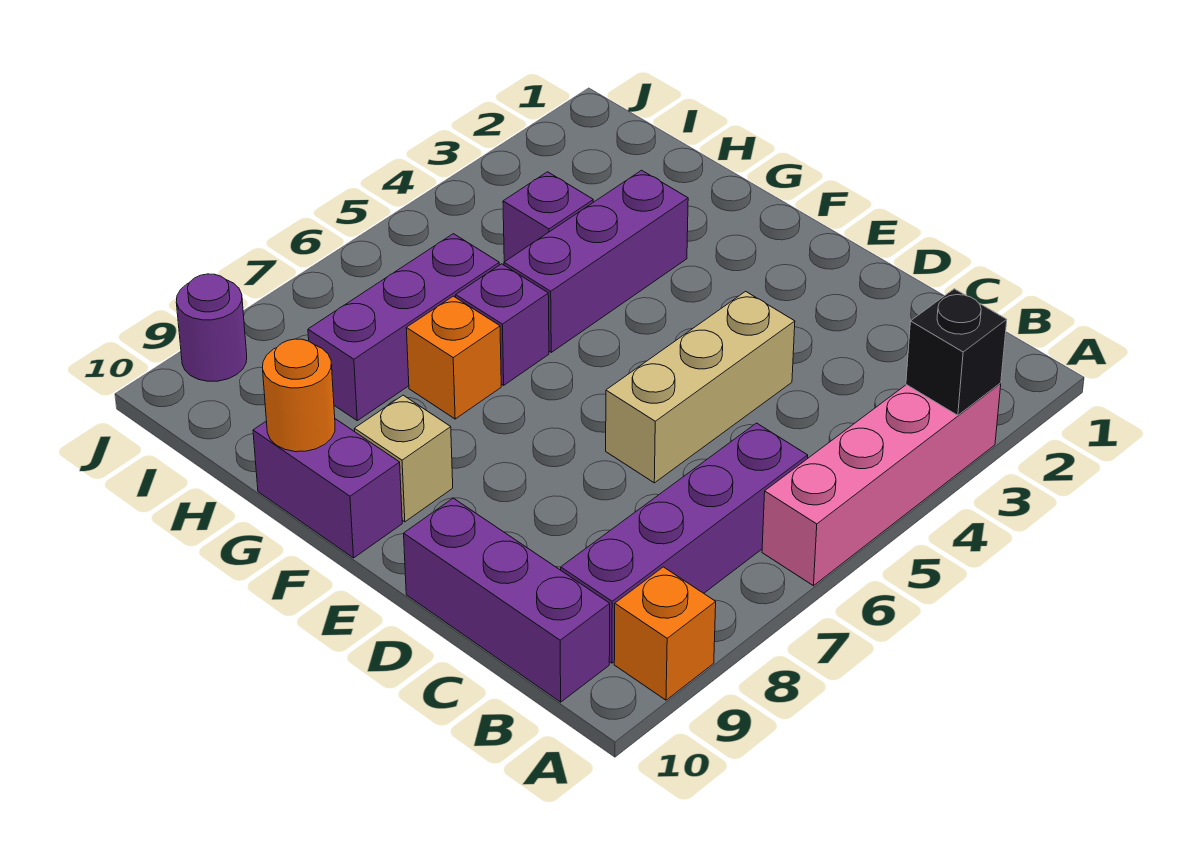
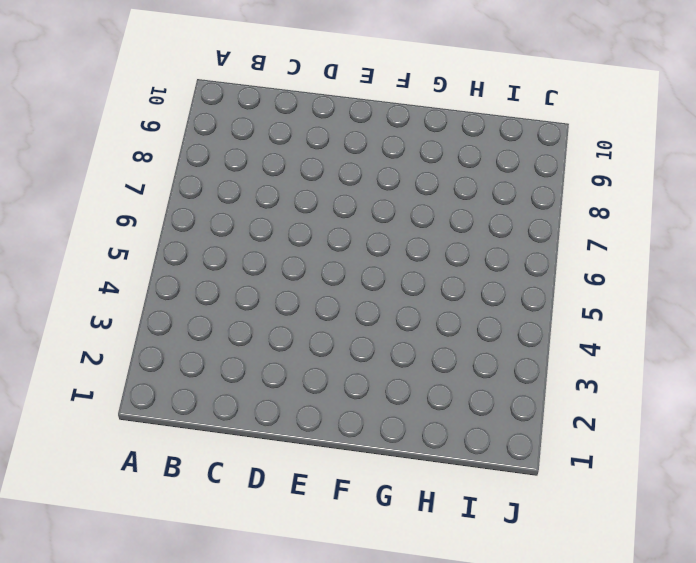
none -> pink 1x4 brick [762,383,1001,586]
none -> orange 1x1 brick [614,567,716,700]
none -> purple 1x4 brick [561,423,808,663]

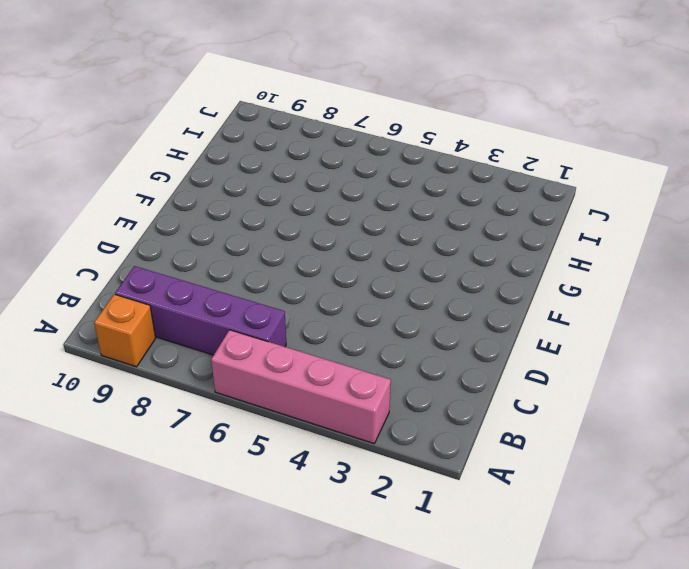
none -> purple 1x3 brick [404,498,610,702]
none -> tan 1x3 brick [606,291,795,483]
none -> tan 1x1 brick [354,395,453,522]

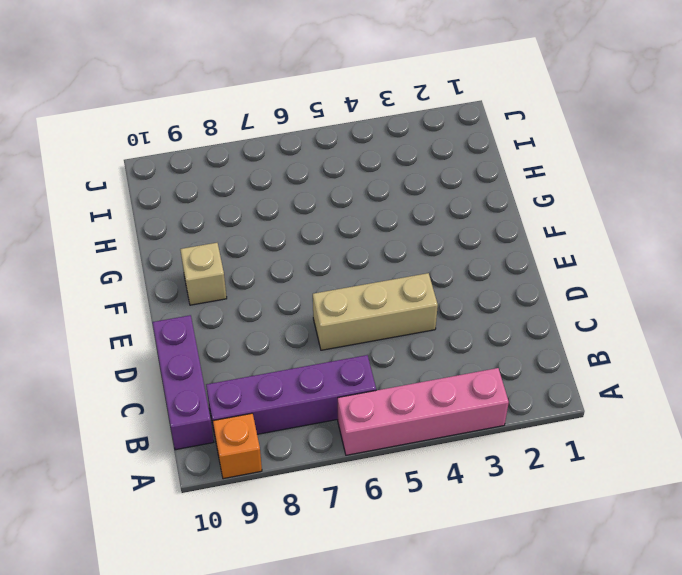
none -> purple 1x2 brick [253,419,402,558]
none -> purple 1x3 brick [504,170,688,352]
none -> purple 1x1 brick [456,264,549,385]

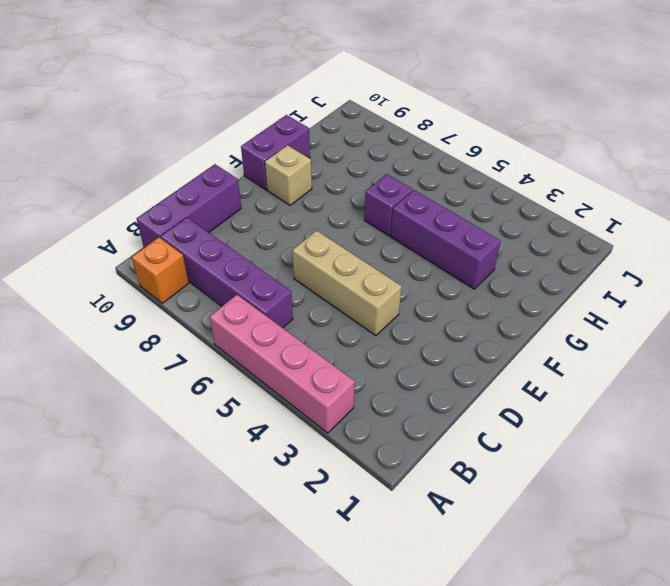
none -> orange 1x1 brick [406,296,501,419]
none -> purple 1x1 brick [503,172,593,262]
none -> purple 1x3 brick [308,234,499,421]

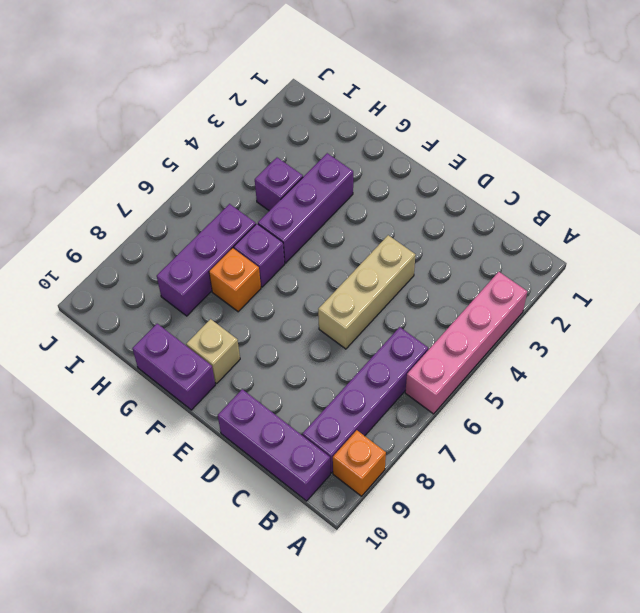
none -> purple 1x1 round brick [176,274,247,381]
none -> black 1x1 brick [906,289,1007,415]
none -> orange 1x1 round brick [263,339,335,452]

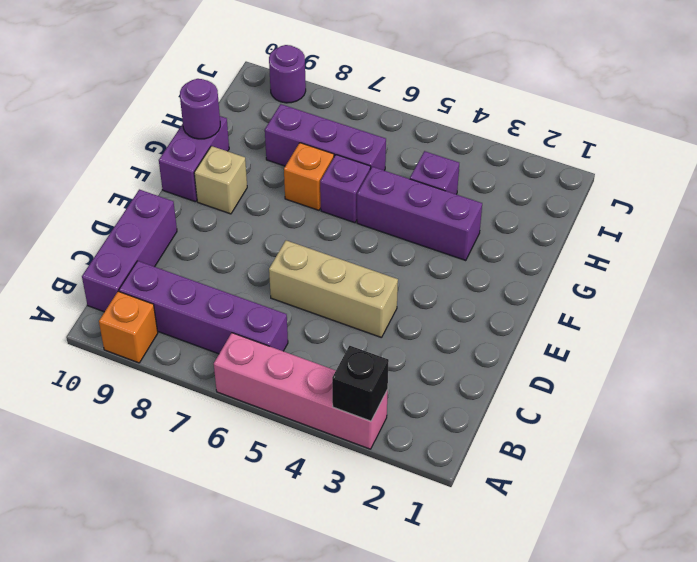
purple 1x1 round brick [180,79,220,139] -> orange 1x1 round brick [263,339,335,452]

